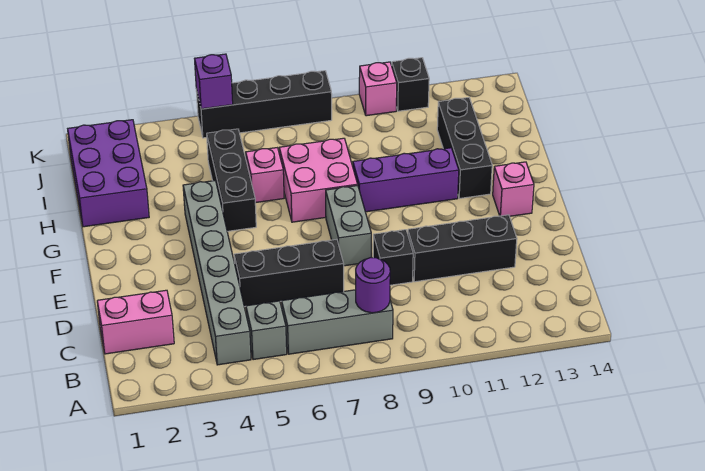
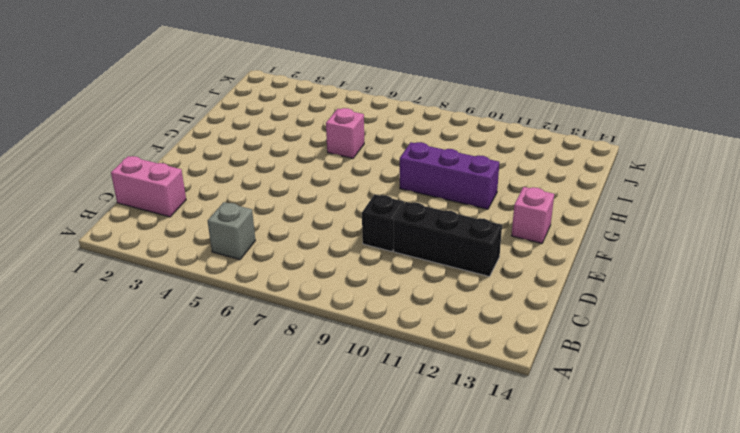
none -> grey 1x6 brick [183,181,251,365]
none -> grey 1x3 brick [282,290,393,354]
none -> black 1x3 brick [234,239,344,307]

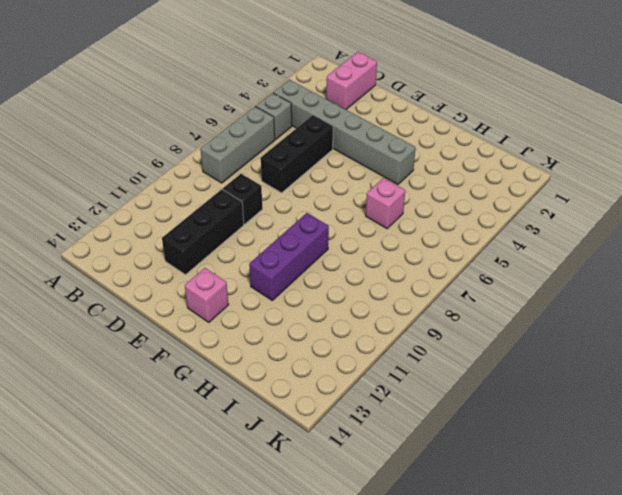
none -> grey 1x2 brick [326,185,371,266]
none -> black 1x3 brick [207,129,256,231]
none -> pink 2x2 brick [279,138,358,222]

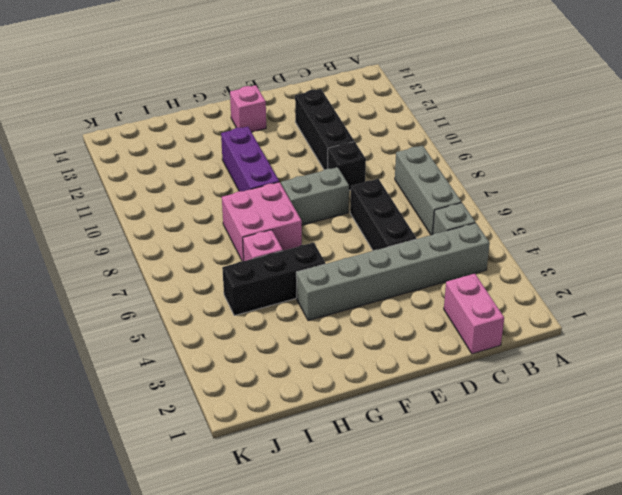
none -> black 1x3 brick [437,98,492,198]
none -> purple 2x3 brick [68,120,149,227]
none -> black 1x4 brick [196,71,332,138]

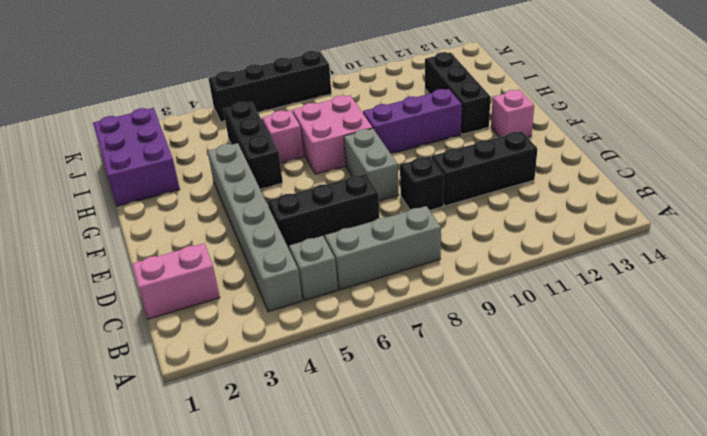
none -> pink 1x1 brick [359,62,397,116]
none -> black 1x1 brick [392,58,429,111]
none -> purple 1x1 round brick [356,257,390,313]

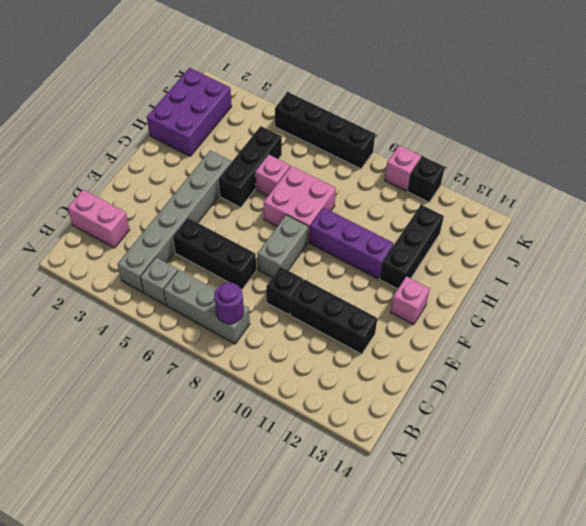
none -> purple 1x1 brick [195,54,233,109]

